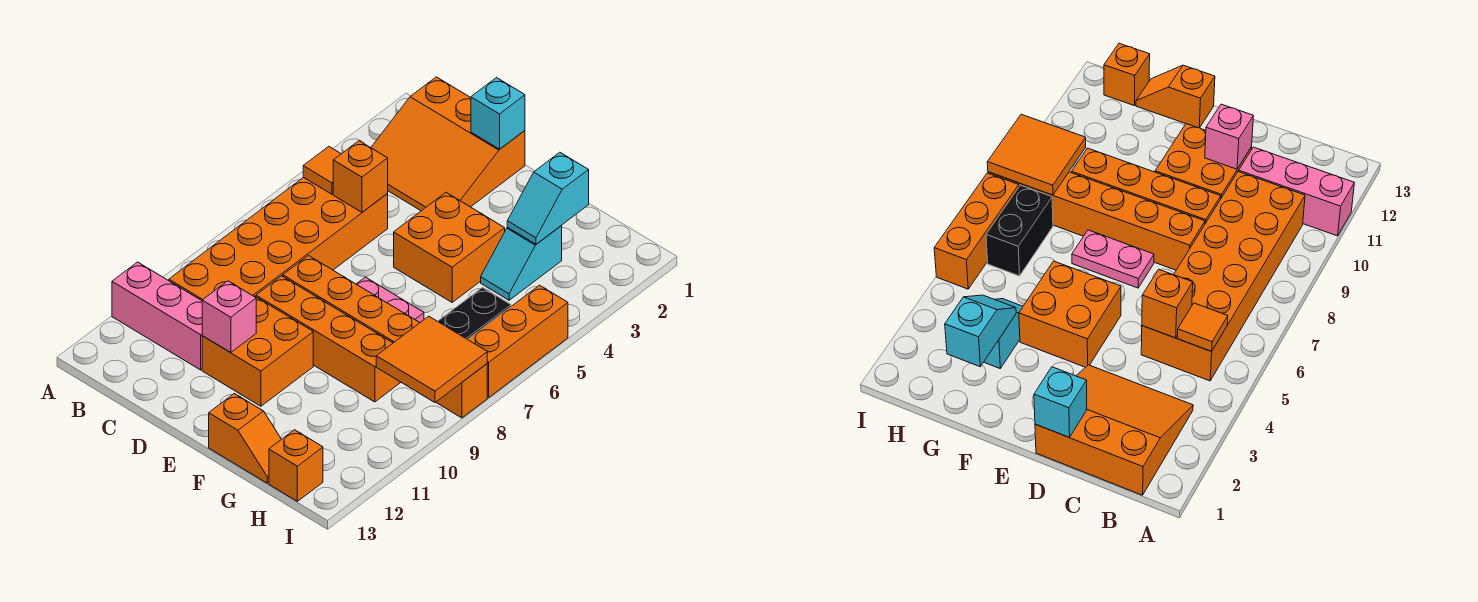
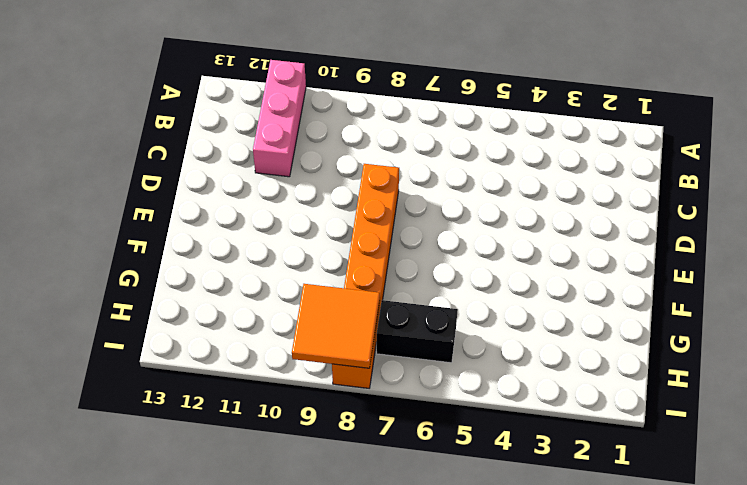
none -> orange 3x3 slope [371,77,525,211]
none -> orange 2x6 brick [169,177,388,301]
none -> orange 1x4 brick [256,276,400,402]

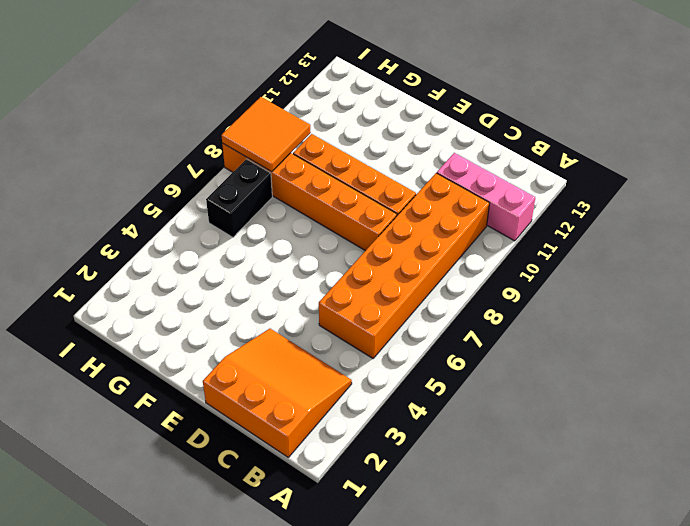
none -> orange 2x2 brick [202,296,313,406]
none -> orange 2x2 brick [394,193,505,302]
none -> pink 1x2 plate [357,277,424,322]

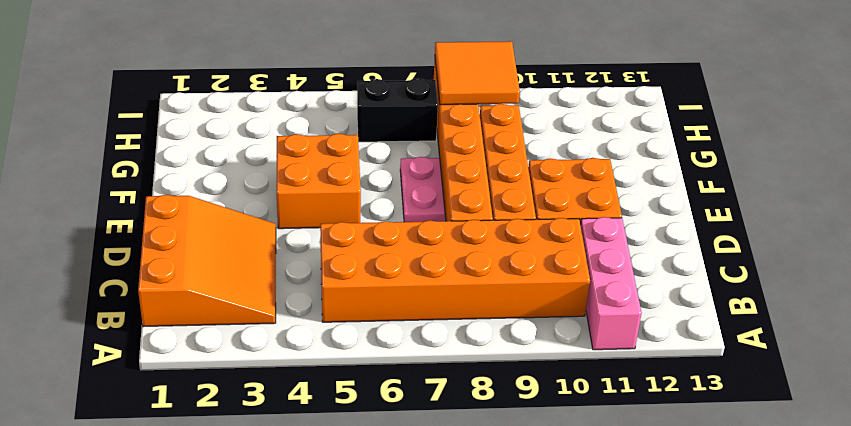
none -> orange 1x2 slope [209,394,281,483]
none -> cyan 1x2 slope [481,226,562,300]
none -> orange 1x1 brick [269,430,323,501]

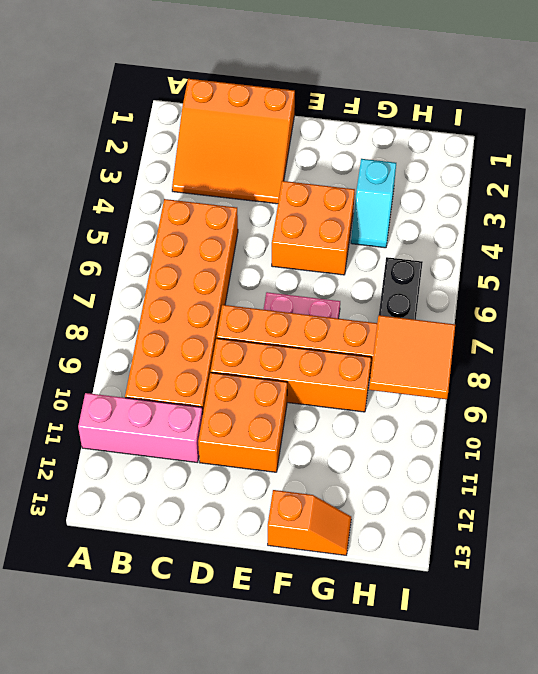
none -> orange 1x1 brick [269,430,323,501]
none -> orange 1x3 brick [468,285,568,397]
none -> orange 1x1 tile [303,146,341,194]

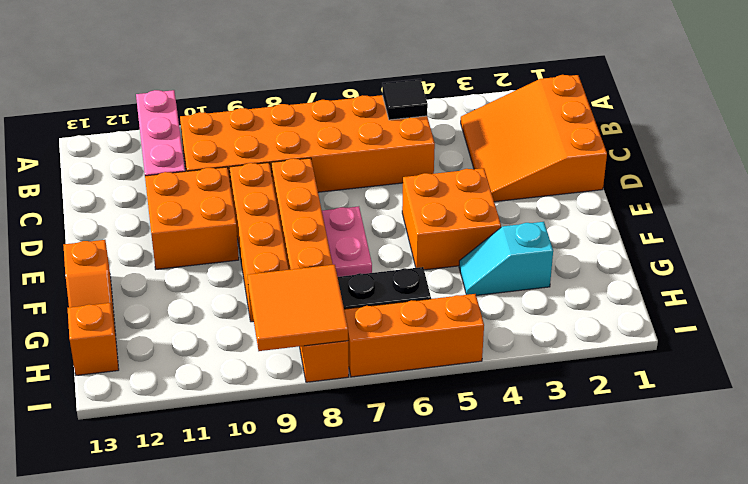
black 1x1 tile [382,79,428,120] -> orange 1x1 tile [303,146,341,194]
none -> orange 1x1 brick [333,141,388,212]
none -> cyan 1x1 brick [471,78,525,149]
none -> pink 1x1 brick [202,281,256,353]

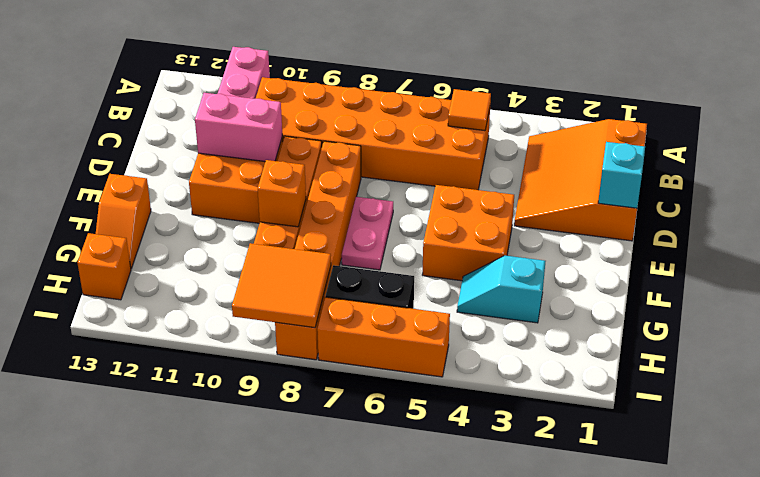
pink 1x2 brick [195,93,282,161] -> pink 1x1 brick [202,281,256,353]
orange 1x1 brick [258,160,306,227] -> orange 1x1 brick moved to [333,141,388,212]
none -> cyan 1x2 slope [507,152,589,244]

